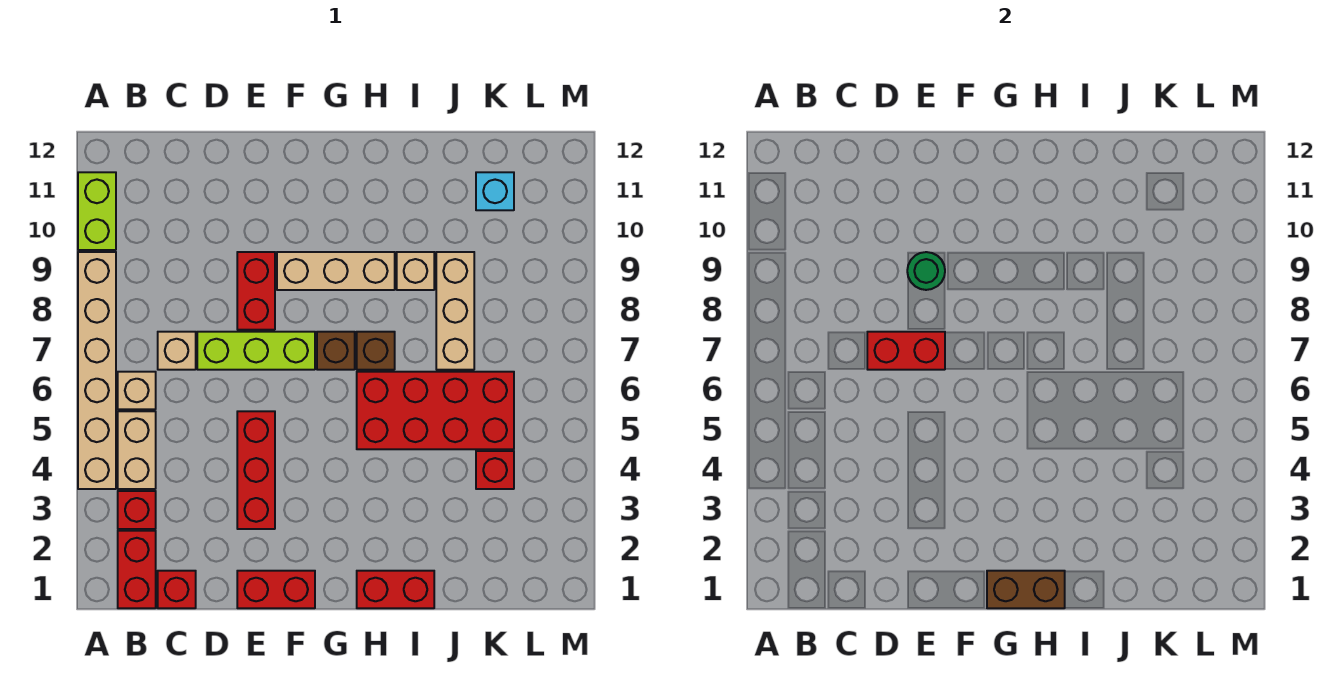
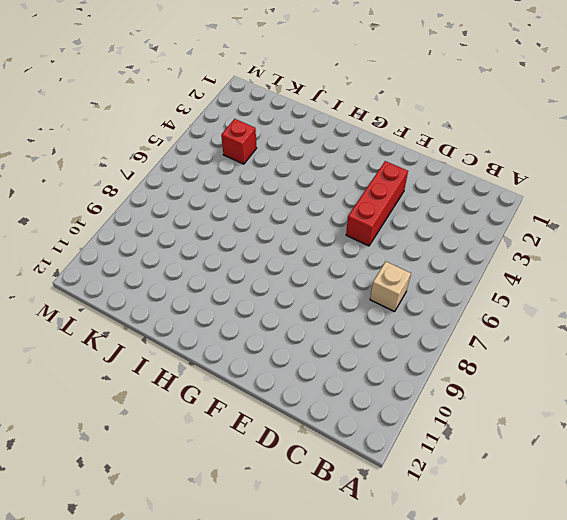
none -> tan 1x6 brick [78,252,116,489]
none -> lime 1x2 brick [78,172,116,250]
none -> red 1x2 brick [118,531,156,608]

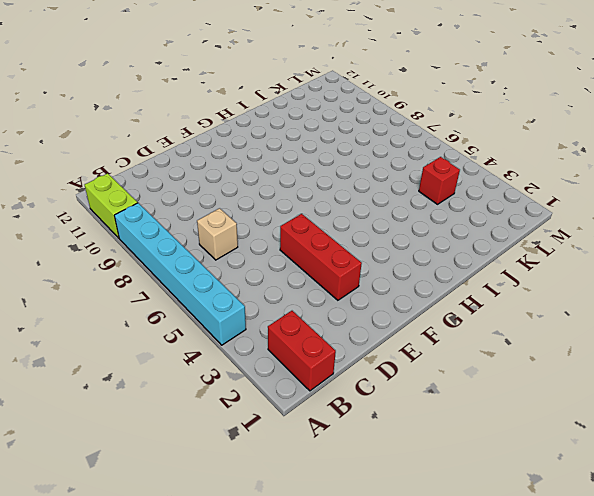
cyan 1x6 brick [114,203,246,345] -> tan 1x6 brick [78,252,116,489]
none -> red 1x1 brick [118,491,156,529]
none -> tan 1x2 brick [118,411,156,489]
none -> tan 1x1 brick [118,372,156,409]

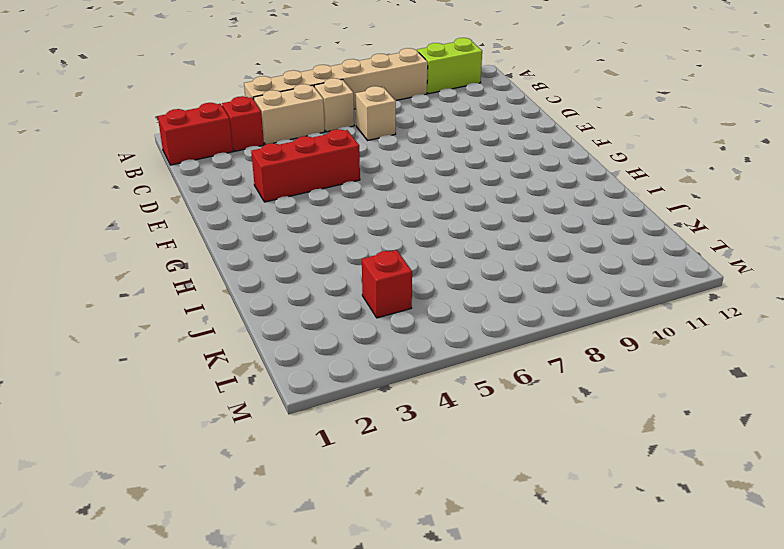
none -> red 1x1 brick [158,571,196,608]
none -> lime 1x3 brick [197,332,315,370]
none -> red 1x2 brick [237,571,315,608]

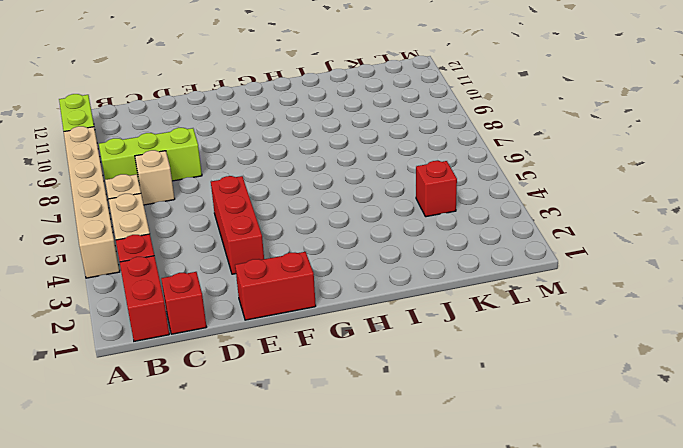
lime 1x3 brick [99,128,202,181] -> lime 1x3 brick moved to [197,332,315,370]
none -> red 1x2 brick [237,252,275,330]
none -> tan 1x3 brick [277,252,395,290]
none -> brown 1x1 brick [317,332,355,370]

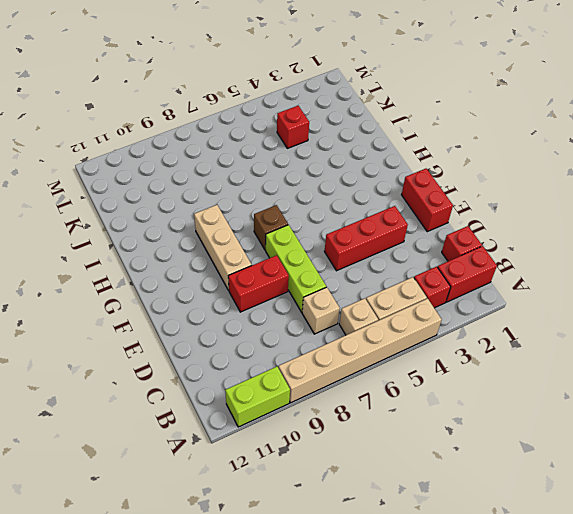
none -> red 1x2 brick [357,571,434,608]
none -> red 2x4 brick [357,372,514,449]
none -> brown 1x1 brick [357,332,395,370]

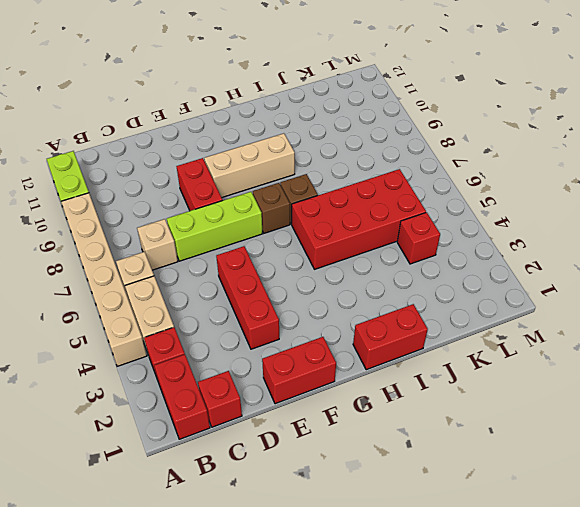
none -> tan 1x1 brick [397,252,434,290]
none -> tan 1x3 brick [436,252,474,370]
none -> cyan 1x1 brick [476,172,514,210]

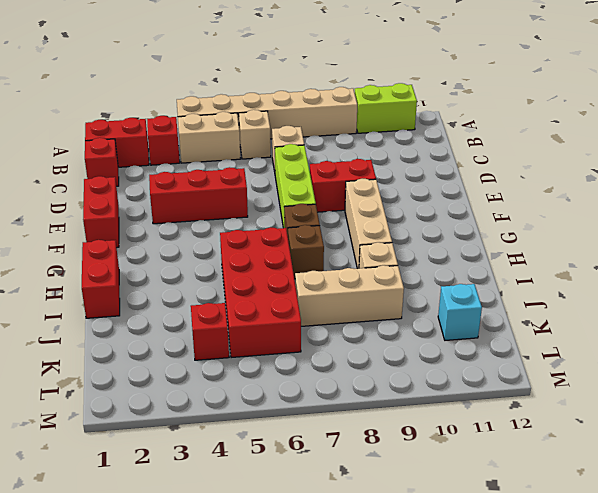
none -> red 1x2 brick [867,332,945,370]
none -> green 1x1 round brick [907,252,945,290]
none -> brown 1x2 brick [987,571,1065,608]

